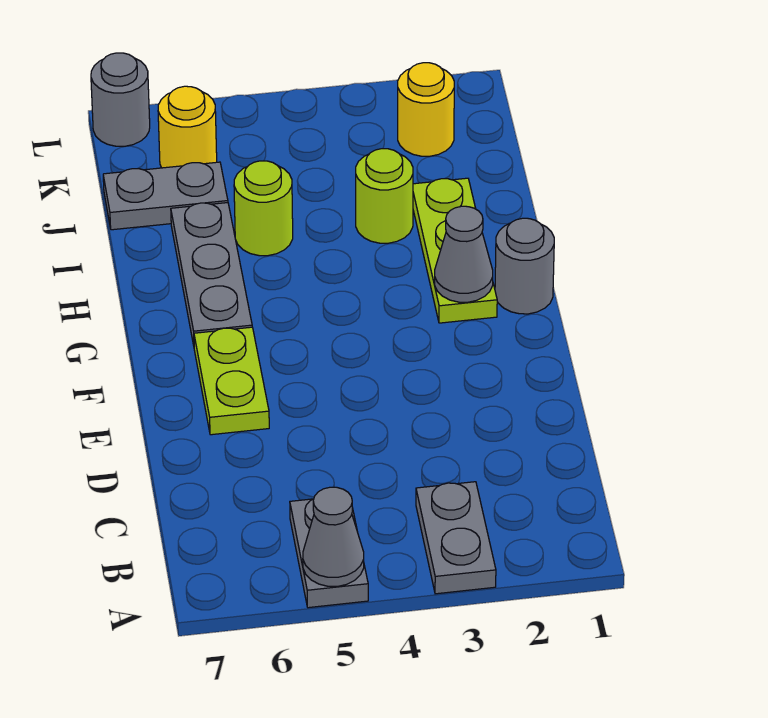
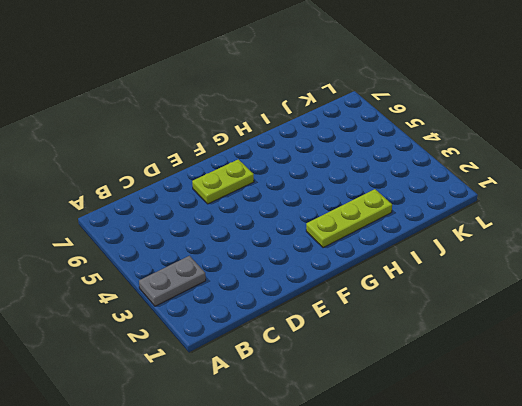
none -> grey 1x2 plate [290,499,368,608]
none -> grey 1x1 round brick [495,218,554,314]
none -> grey 1x3 plate [171,203,252,345]

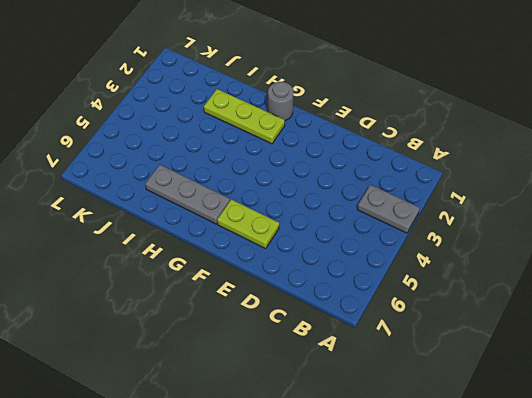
none -> grey 1x2 plate [290,499,368,608]
none -> lime 1x1 round brick [356,149,413,243]
none -> lime 1x1 round brick [234,161,293,256]

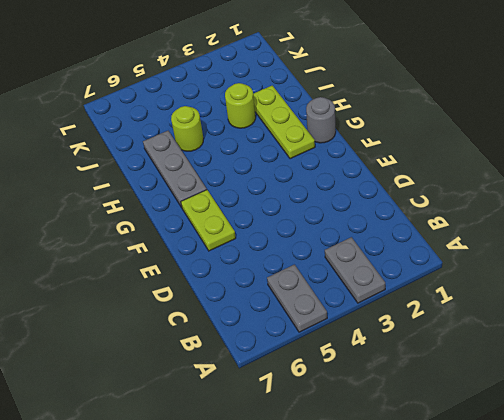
none -> grey 1x2 plate [103,162,228,230]
none -> yellow 1x1 round brick [398,63,454,156]
none -> yellow 1x1 round brick [158,86,217,168]

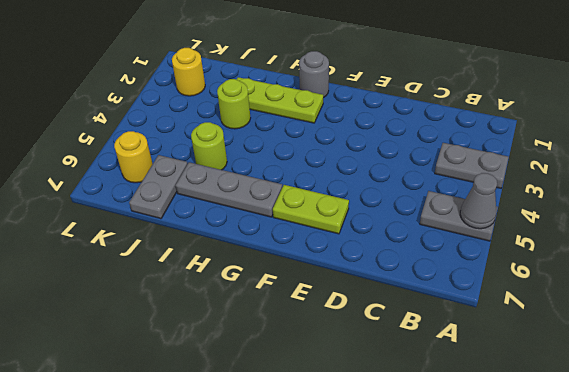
none -> grey 1x1 round brick [91,53,150,146]
none -> grey 1x1 cone [435,206,493,302]

